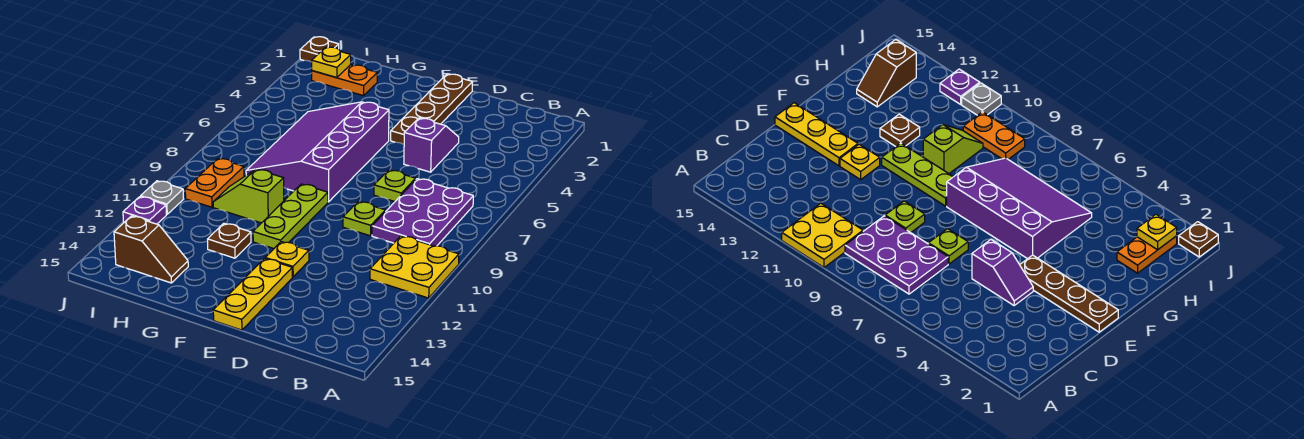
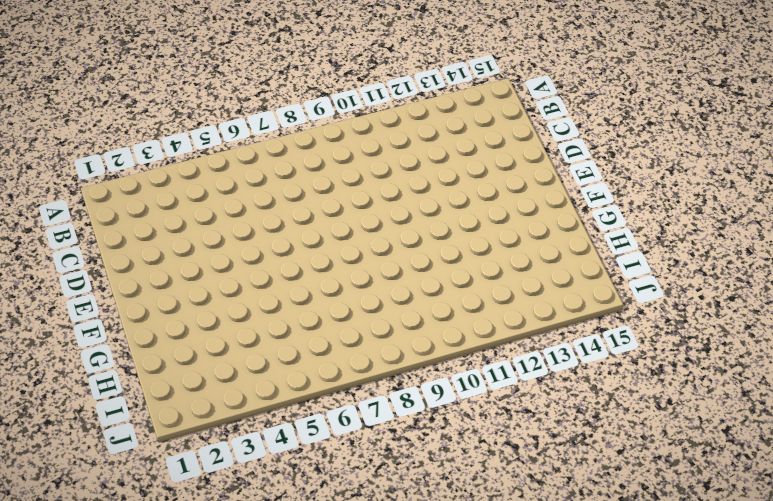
none -> yellow 2x2 plate [370,236,459,298]
none -> purple 2x3 plate [372,179,473,246]
none -> purple 1x2 slope [404,118,459,172]

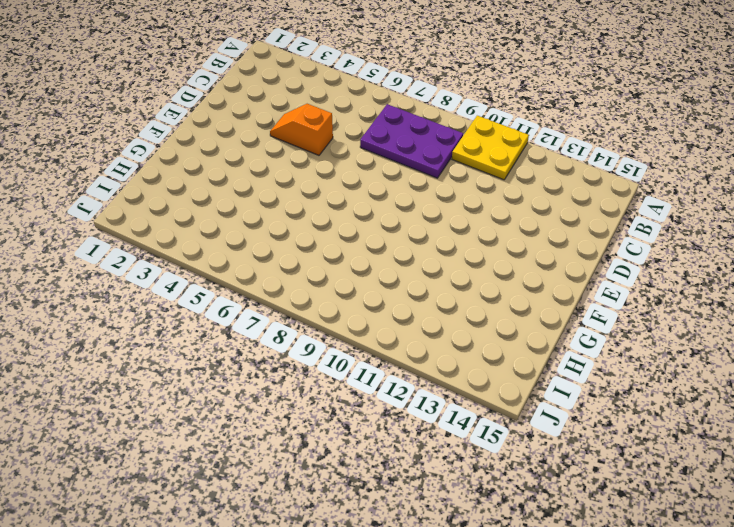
orange 1x2 slope [270,104,333,155] -> purple 1x2 slope [404,118,459,172]
none -> lime 1x1 plate [374,170,416,202]
none -> lime 1x1 plate [343,202,385,236]
none -> brown 1x4 plate [391,74,473,144]

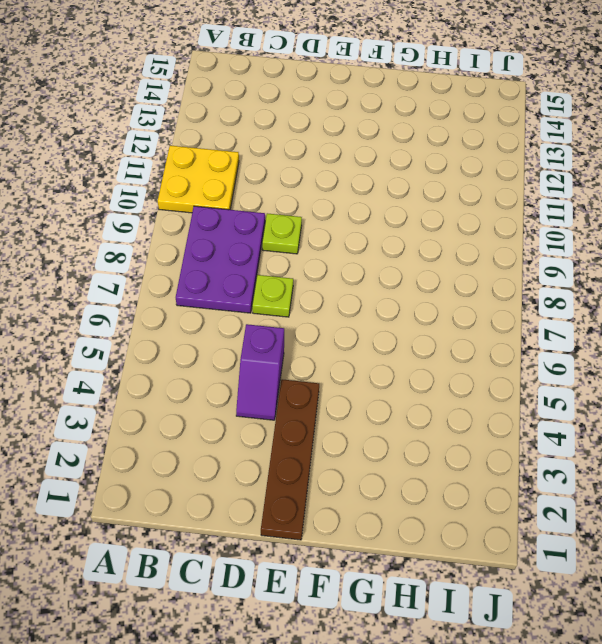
none -> yellow 1x1 plate [265,242,309,277]
none -> yellow 1x3 plate [213,258,292,330]
none -> purple 3x4 slope [246,102,389,202]

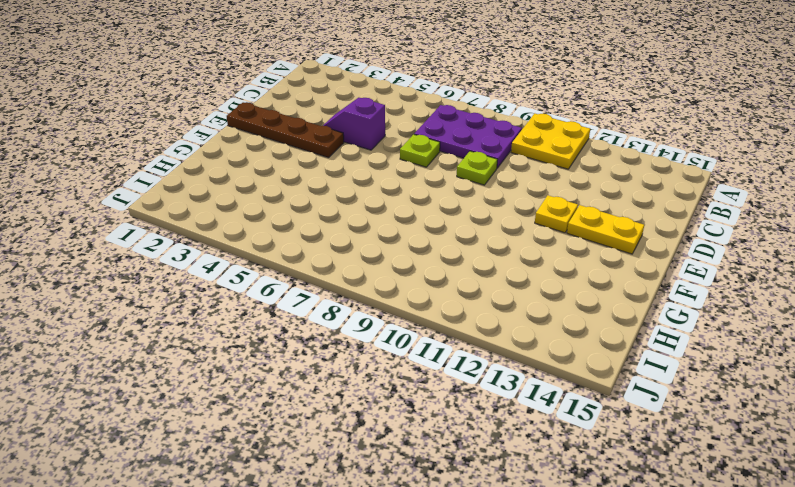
yellow 1x2 plate [567,205,644,254] -> yellow 1x3 plate [213,258,292,330]
none -> purple 3x4 slope [246,102,389,202]
none -> lime 1x3 plate [253,184,328,249]
none -> lime 1x2 slope [213,169,284,223]

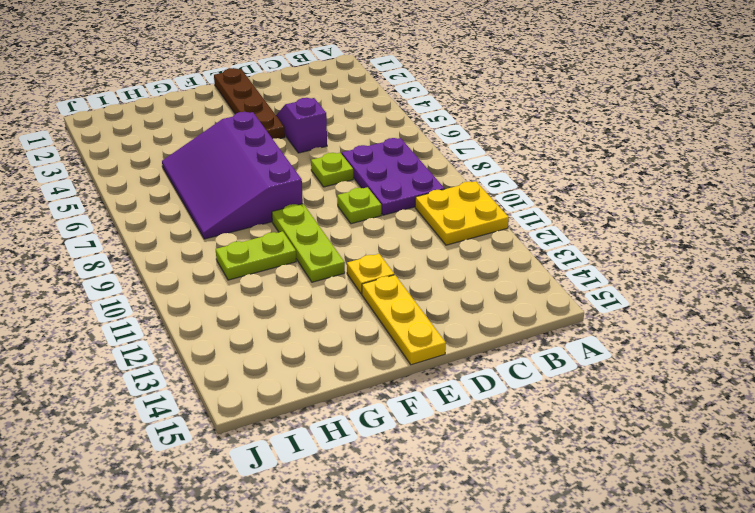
lime 1x2 plate [216,231,296,280] -> lime 1x2 slope [213,169,284,223]
none -> brown 1x1 plate [208,223,251,258]
none -> orange 1x2 plate [312,65,377,96]
none -> brown 1x2 slope [114,216,188,283]

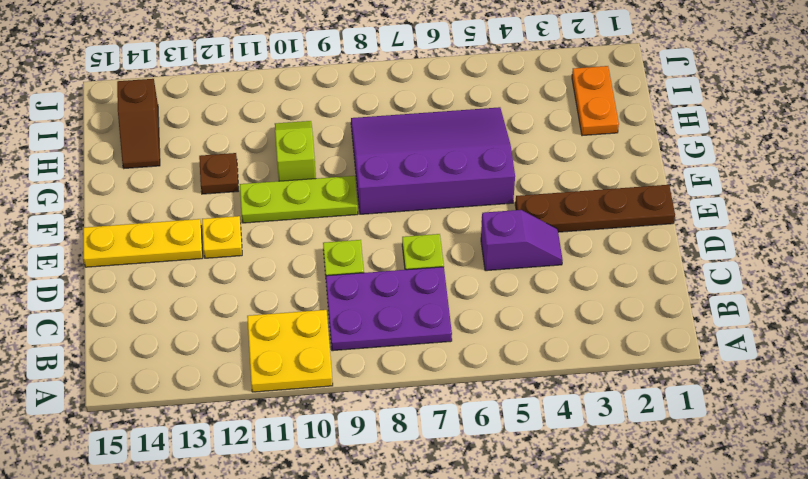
none -> orange 1x2 plate [185,159,244,207]
none -> brown 1x1 plate [300,37,339,62]
none -> grey 1x1 plate [141,181,183,214]

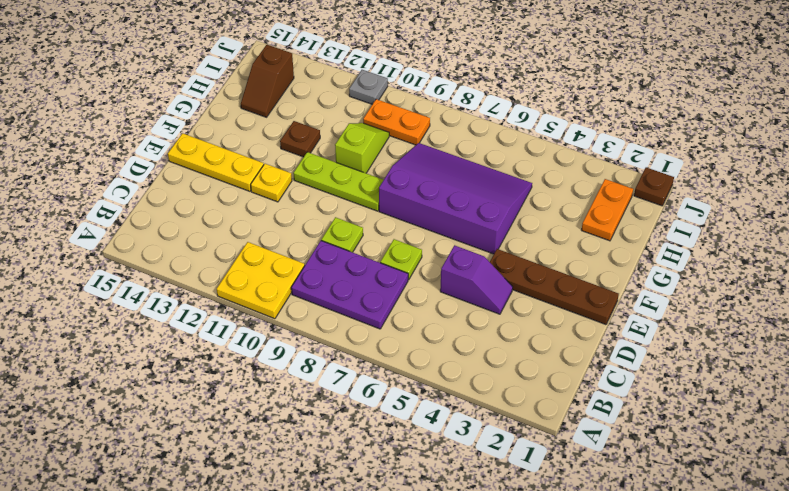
none -> purple 1x1 plate [123,197,166,224]
none -> yellow 1x1 plate [312,47,351,78]

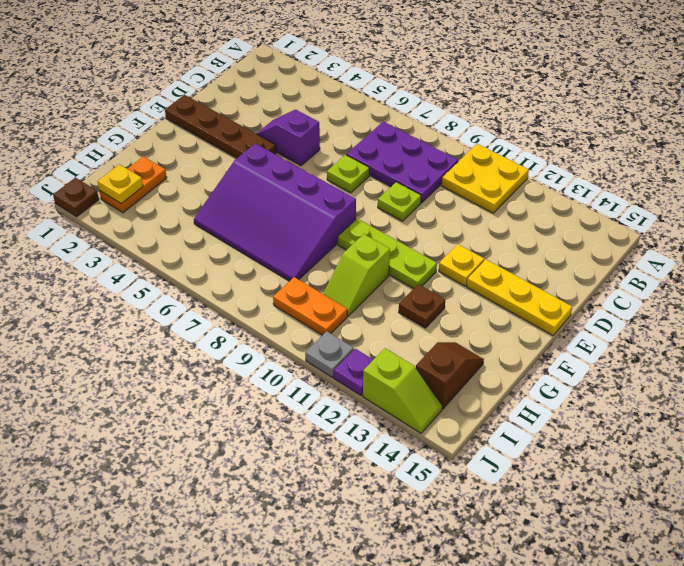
lime 1x2 slope [363,348,442,433] -> none

